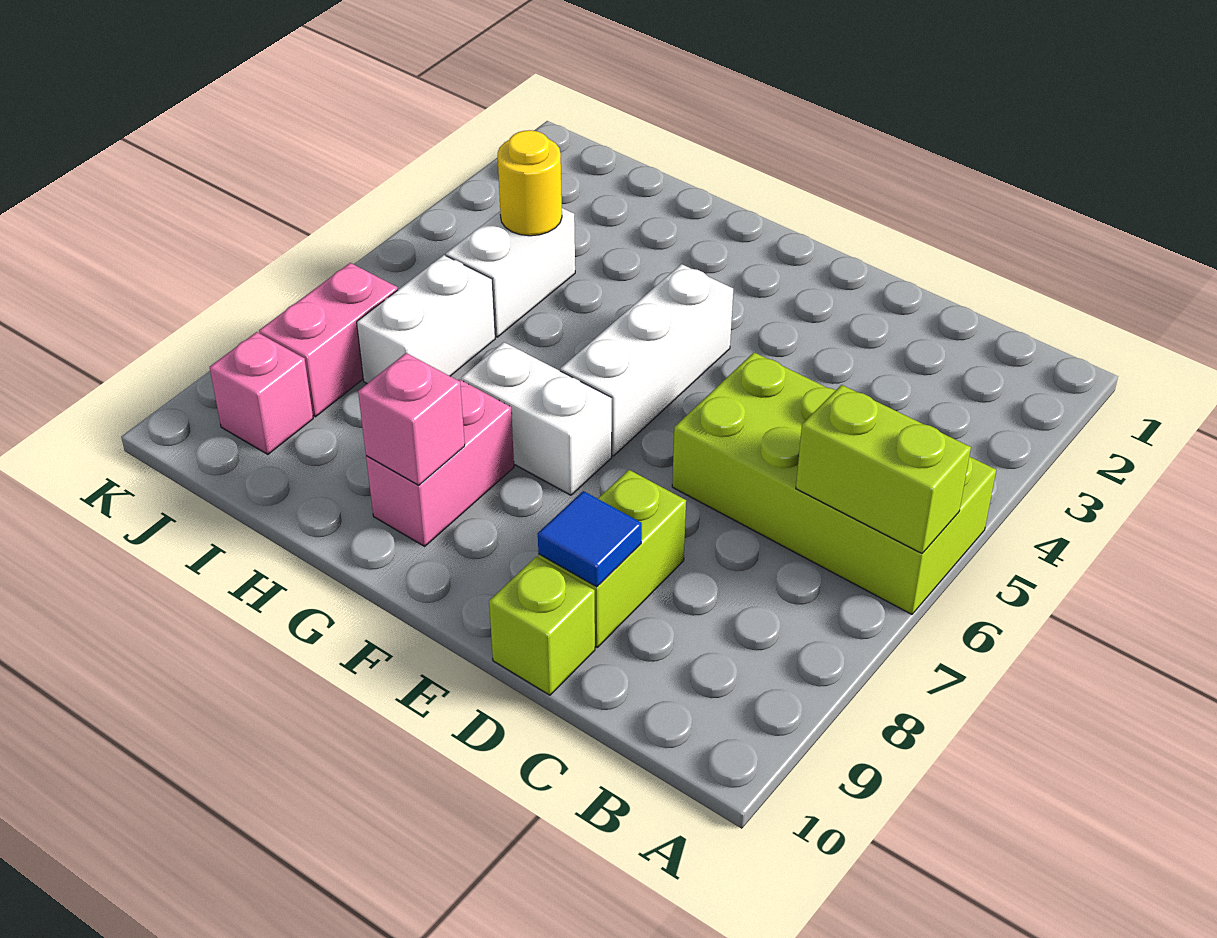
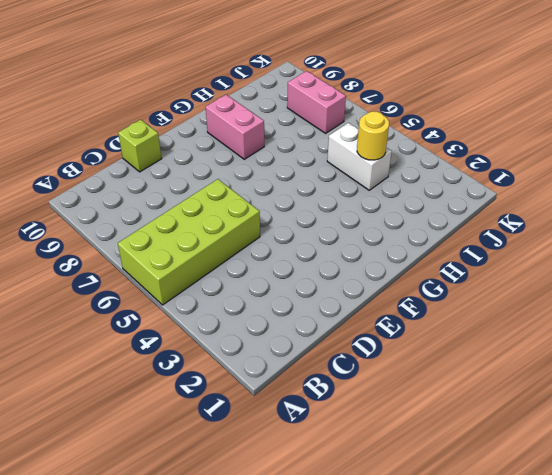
none -> lime 1x2 brick [538,470,686,647]
none -> white 1x3 brick [560,264,733,456]
none -> white 1x2 brick [461,342,612,495]

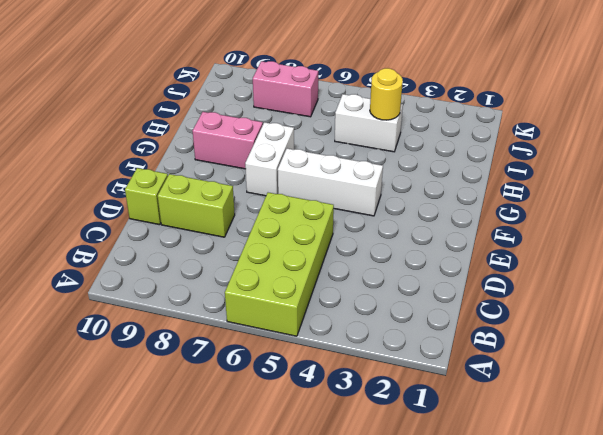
none -> white 1x2 brick [357,255,495,383]
none -> pink 1x1 brick [210,332,313,454]
none -> lime 1x2 brick [796,385,971,553]

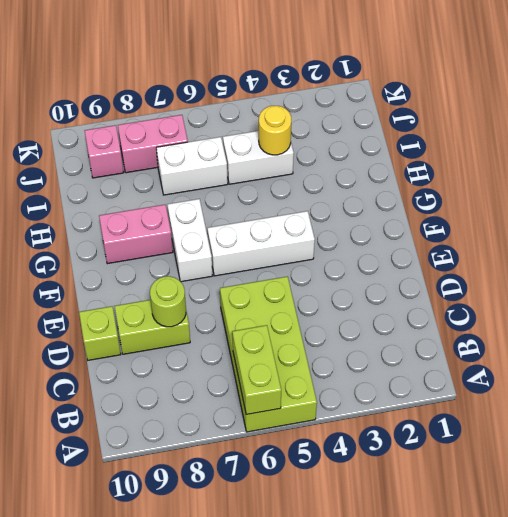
lime 1x1 round brick [150,276,186,327] -> none
none -> blue 1x1 tile [538,491,642,587]
none -> pink 1x1 brick [358,353,465,485]

